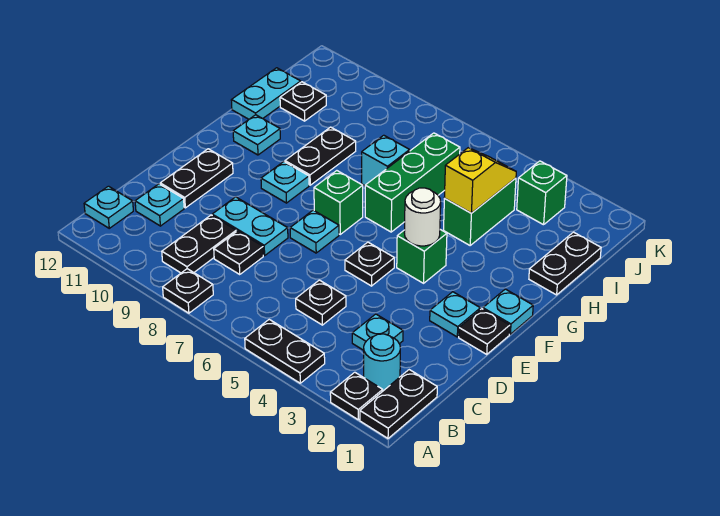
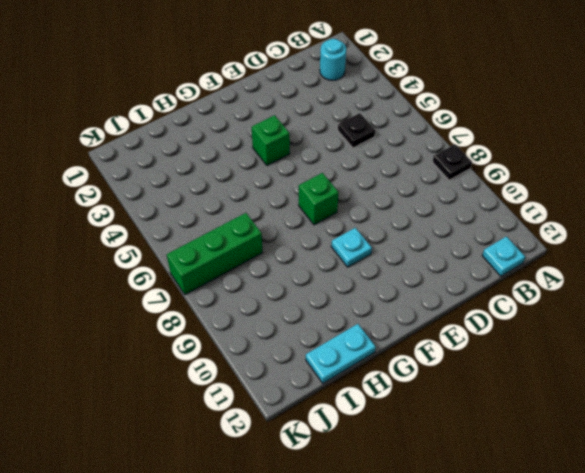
green 1x3 brick [167,213,263,295] -> green 1x3 brick moved to [365,133,460,232]
none -> black 1x2 plate [360,370,437,438]
none -> black 1x1 plate [330,372,383,420]
none -> black 1x2 plate [245,319,325,383]
none -> black 1x2 plate [162,215,236,273]

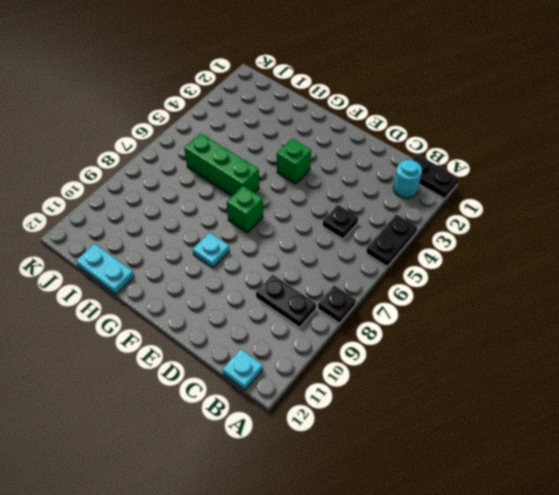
none -> black 1x1 plate [330,372,383,420]
none -> cyan 1x1 plate [352,314,403,350]
none -> black 1x1 plate [214,231,263,274]
none -> cyan 1x1 plate [135,184,184,226]

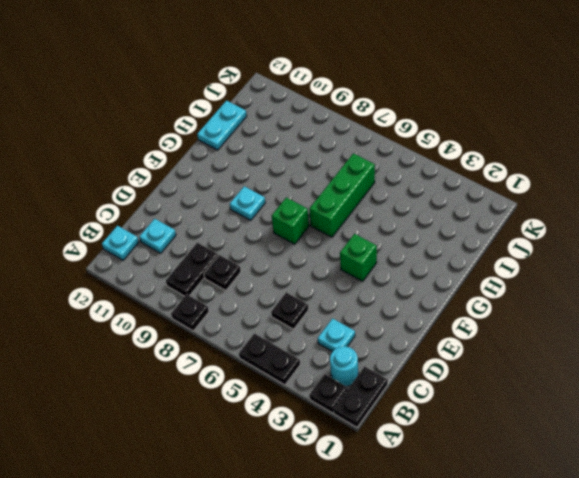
none -> cyan 1x2 plate [212,197,288,256]
none -> black 1x2 plate [160,149,233,208]
none -> black 1x1 plate [459,309,510,354]
none -> cyan 1x1 plate [430,292,480,337]

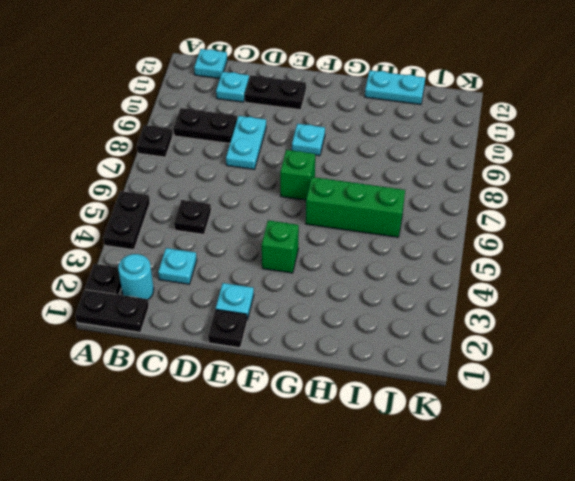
none -> black 1x1 plate [214,231,263,274]
none -> black 1x1 plate [345,242,394,286]
none -> cyan 1x1 plate [290,210,339,253]
none -> cyan 1x1 plate [483,289,533,334]

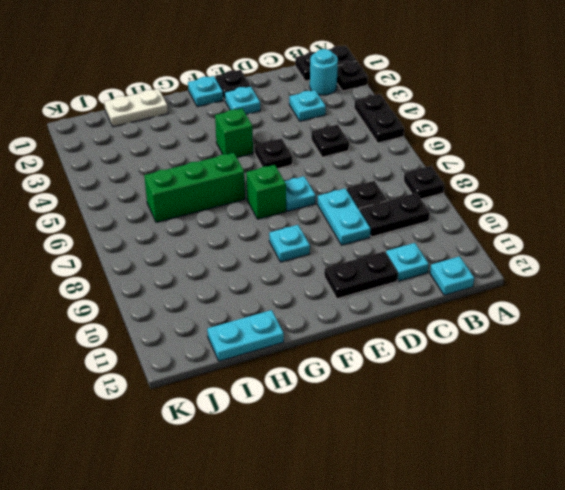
white 1x2 plate [104,89,168,127] -> black 1x2 plate [529,232,601,295]
none -> black 1x2 plate [285,127,356,185]
none -> cyan 1x1 plate [233,115,280,155]
none -> green 1x2 brick [444,178,516,245]
none -> cyan 1x1 brick [362,135,410,185]

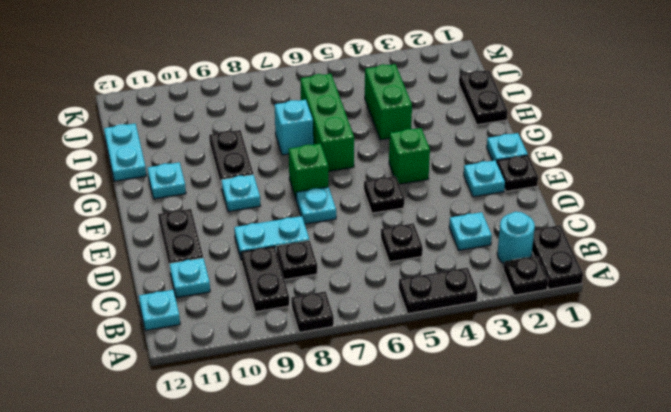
none -> black 1x1 plate [280,82,326,121]
none -> green 1x1 brick [517,161,567,225]
none -> white 1x1 round brick [404,188,441,246]
none -> yellow 1x2 slope [444,148,516,213]

